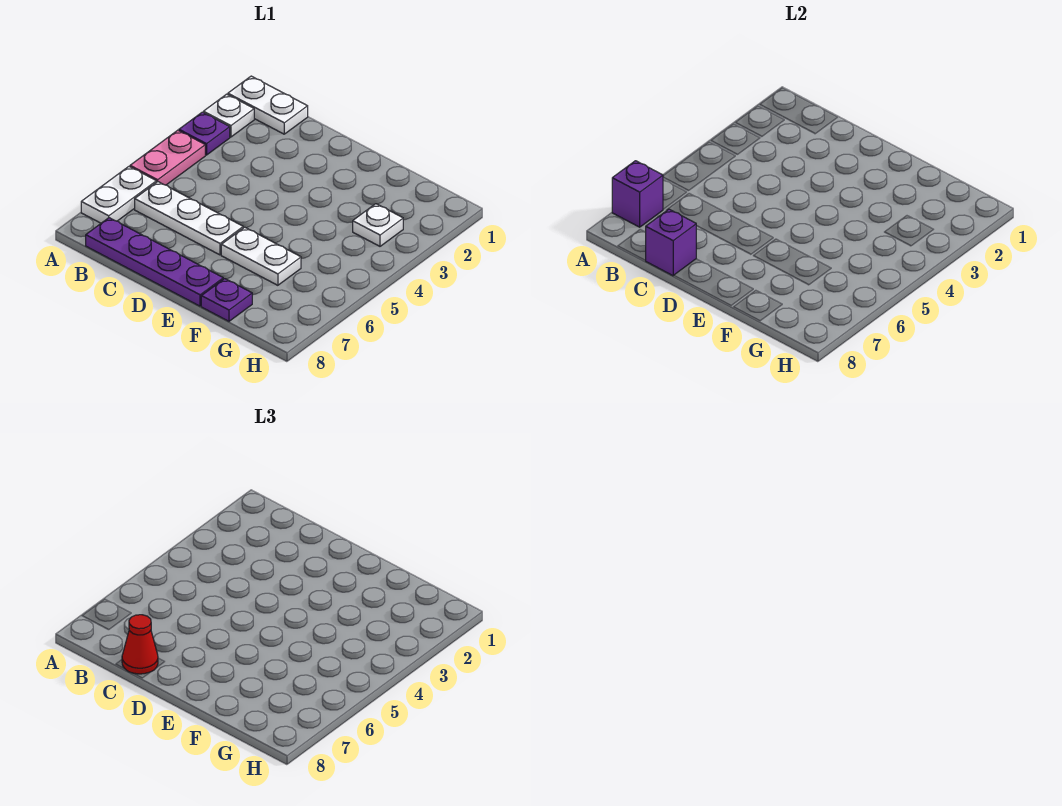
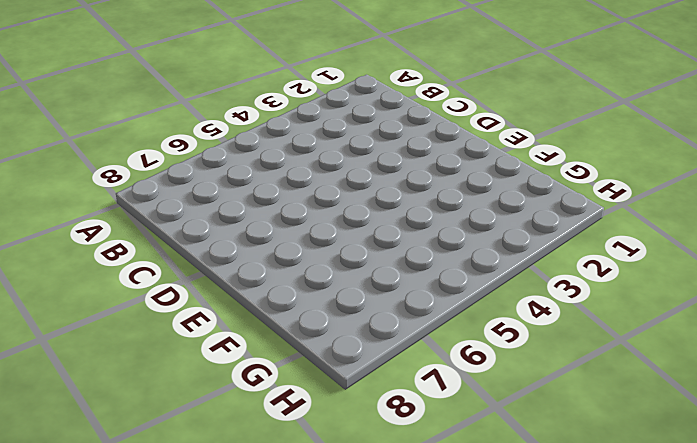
none -> white 1x2 plate [228,76,308,134]
none -> white 1x1 plate [203,94,254,137]
none -> purple 1x1 plate [179,112,230,155]

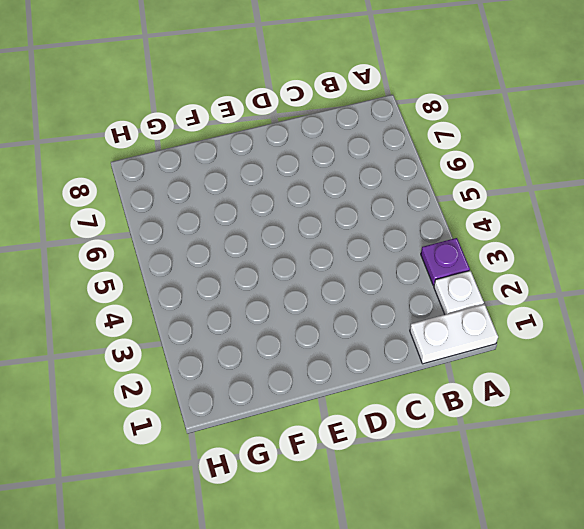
none -> pink 1x2 plate [130,130,205,185]
none -> white 1x2 plate [81,167,156,223]
none -> white 1x3 plate [135,182,243,255]

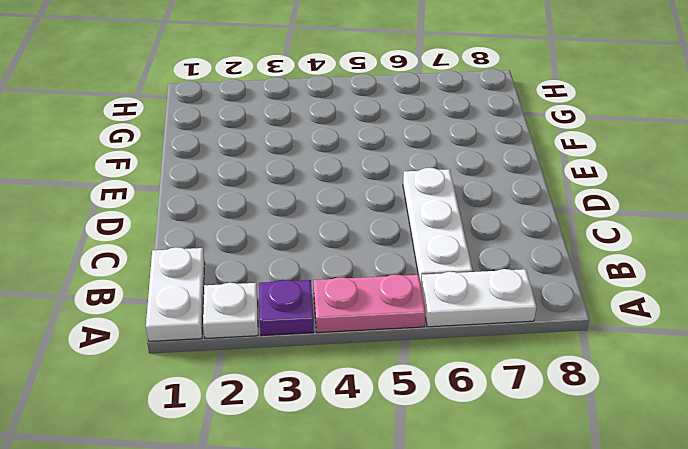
none -> purple 1x4 plate [86,218,223,306]
none -> white 1x2 plate [221,227,301,285]
none -> purple 1x1 plate [201,279,252,321]

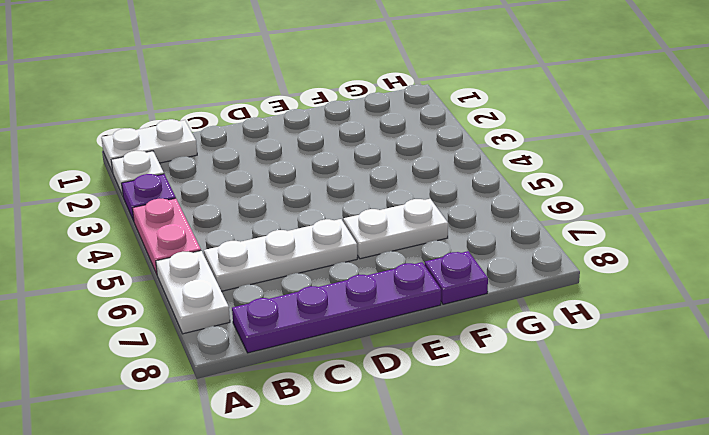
none -> white 1x1 plate [353,204,403,246]
none -> purple 1x1 brick [612,161,663,227]
none -> purple 1x1 brick [646,209,696,276]

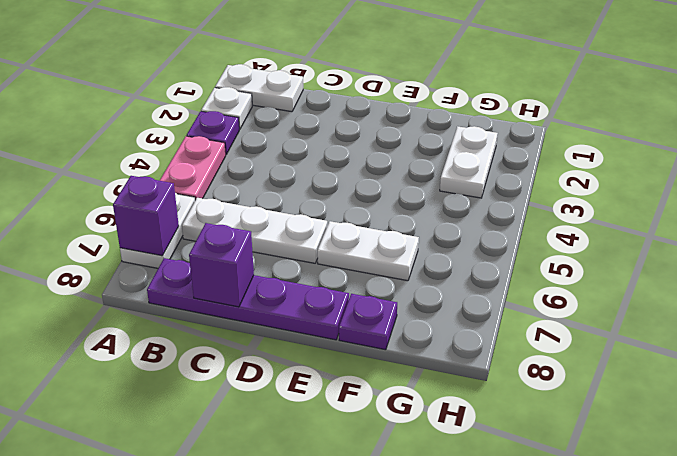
white 1x2 plate [440,126,498,198] -> white 1x1 plate [353,204,403,246]
none -> red 1x1 cone [122,615,158,674]

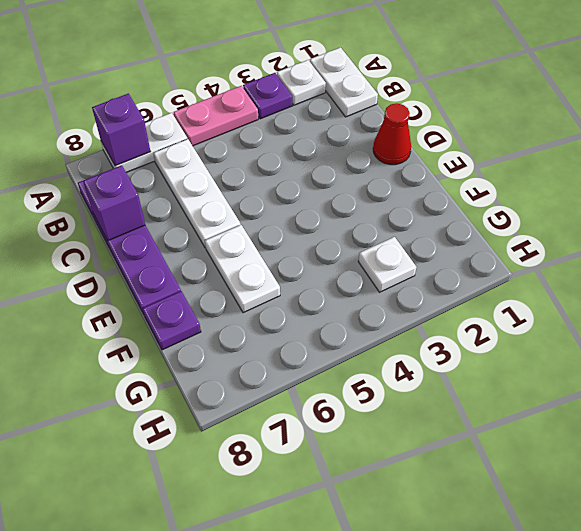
red 1x1 cone [373,103,411,165] -> red 1x1 cone moved to [122,615,158,674]

